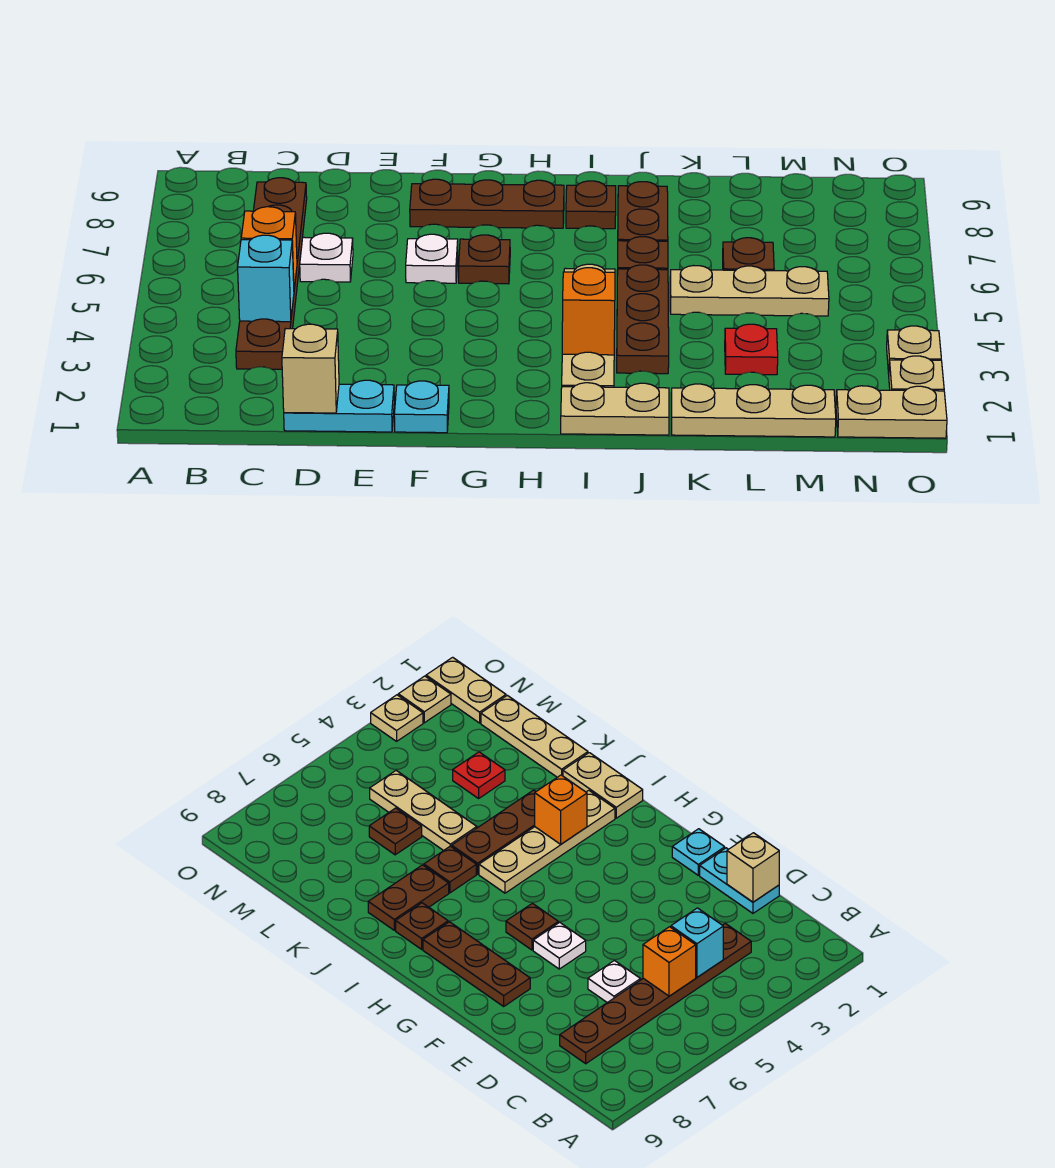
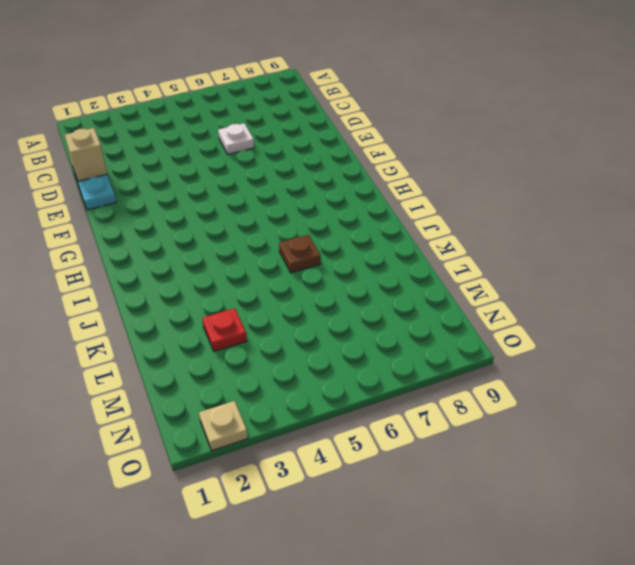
none -> brown 1x6 plate [236,178,307,369]
none -> cyan 1x1 plate [394,381,449,433]
none -> white 1x1 plate [406,234,458,283]

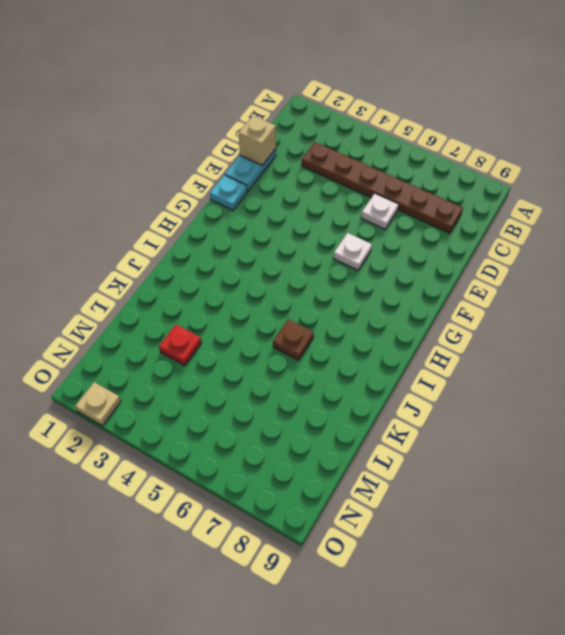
none -> brown 1x3 plate [410,179,564,228]
none -> brown 1x1 plate [459,235,510,284]
none -> tan 1x2 plate [561,383,669,435]

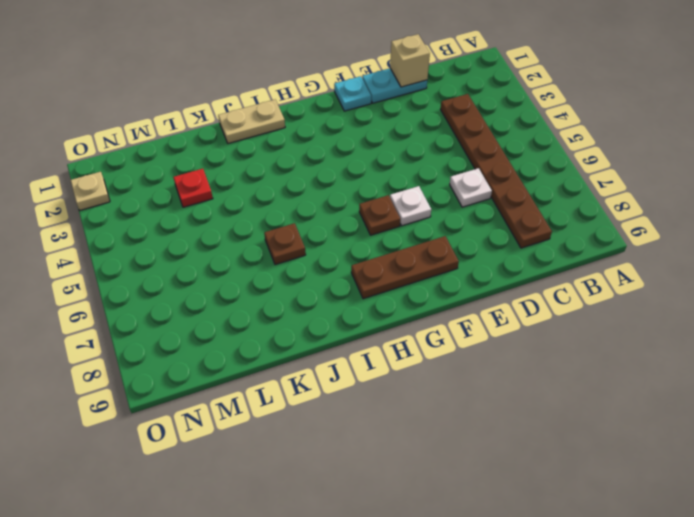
none -> tan 1x4 plate [562,264,615,387]
none -> brown 1x1 plate [566,181,616,229]
none -> brown 1x3 plate [617,265,669,374]

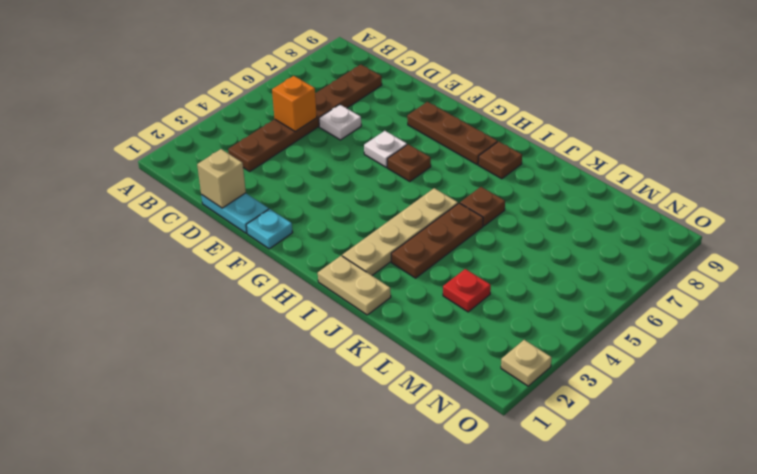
none -> brown 1x2 plate [618,182,668,241]
none -> tan 1x3 plate [671,384,836,437]
none -> tan 1x3 plate [670,266,829,316]

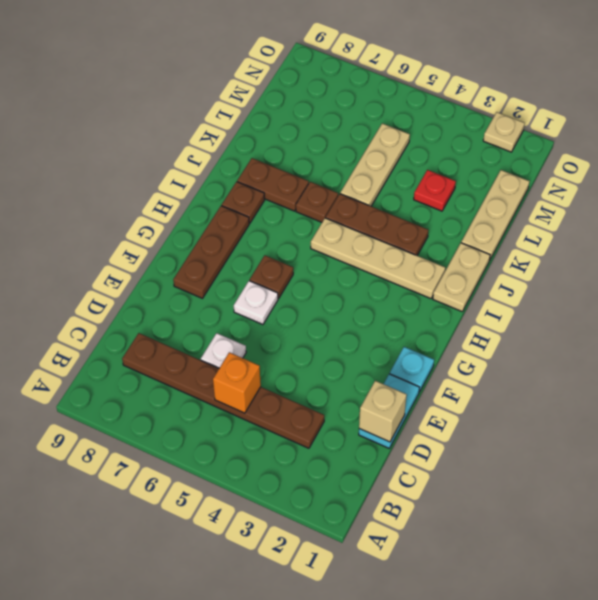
none -> brown 1x1 plate [723,238,774,271]
none -> tan 1x2 plate [836,386,947,438]
none -> tan 1x1 plate [887,326,941,373]

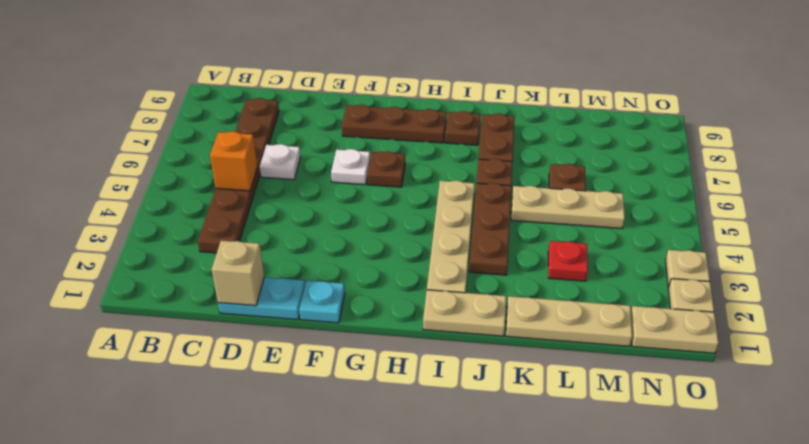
none -> cyan 1x1 brick [238,235,294,322]
none -> orange 1x1 brick [562,268,615,355]

